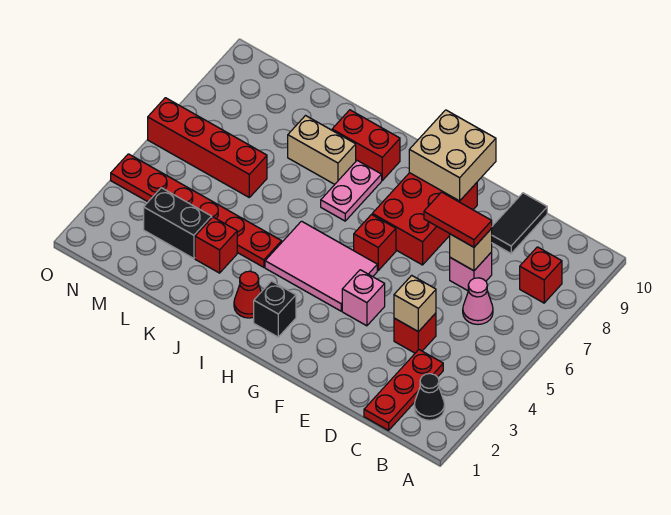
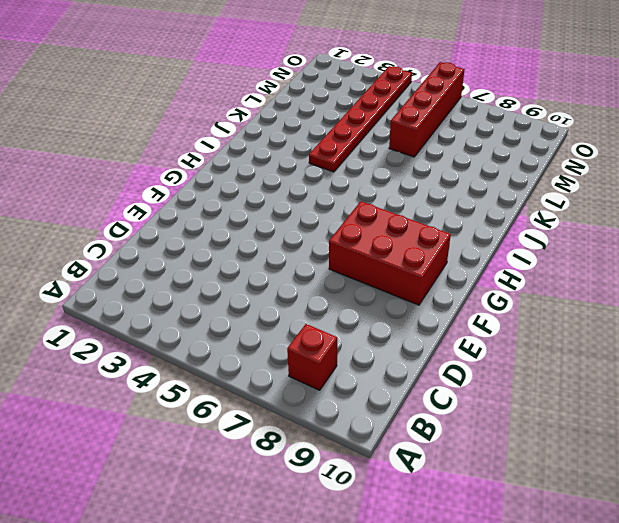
none -> black 1x1 cone [414,374,445,420]
none -> red 1x3 plate [364,350,443,430]
none -> pink 1x1 cone [463,278,493,324]

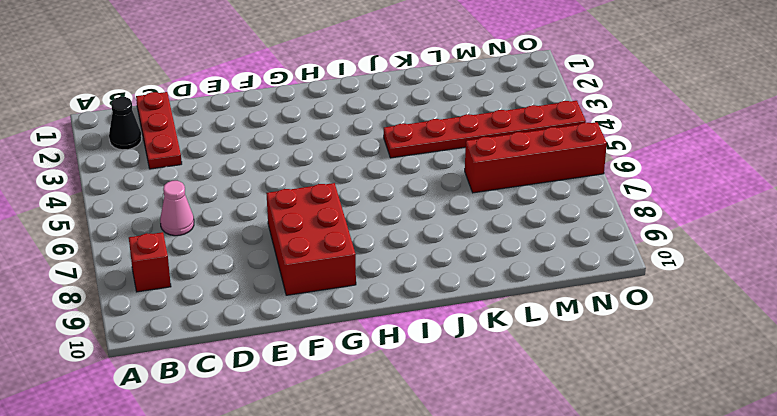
none -> red 1x1 brick [394,313,436,353]
none -> pink 1x1 brick [450,252,492,291]
none -> black 1x2 tile [491,193,547,253]

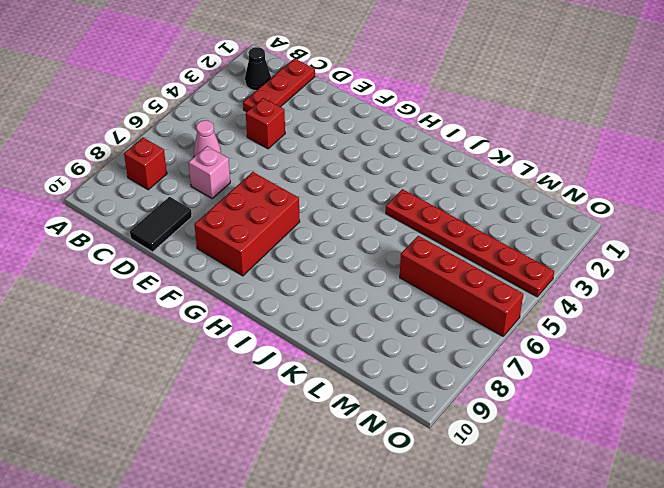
none -> pink 1x1 brick [342,270,385,326]
none -> pink 2x3 tile [265,221,377,311]
none -> red 1x1 brick [354,215,396,270]

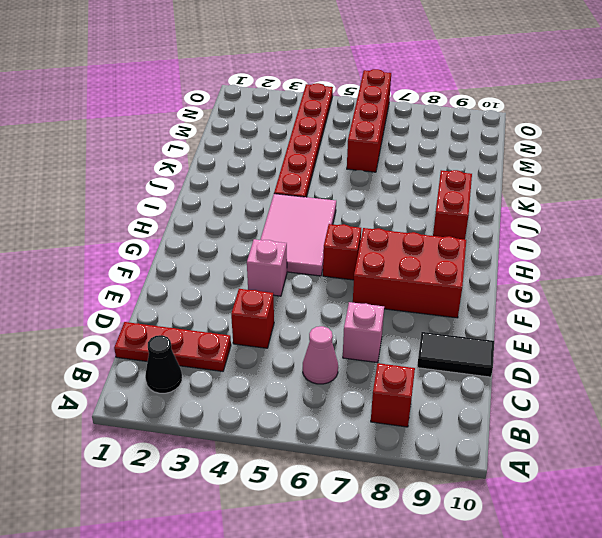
none -> black 1x1 brick [254,281,296,337]
none -> red 1x1 cone [234,271,261,318]
none -> pink 1x2 plate [321,161,382,221]

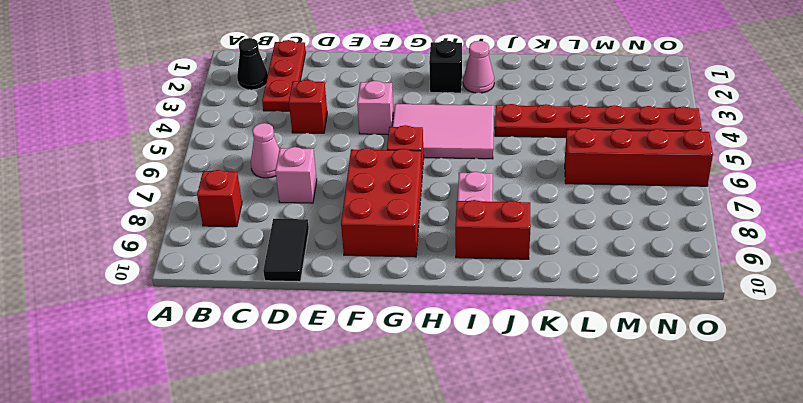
pink 1x1 cone [463,41,494,93] -> red 1x1 cone [234,271,261,318]
none -> tan 1x2 brick [288,116,356,184]
none -> red 1x1 brick [195,217,237,273]
none -> black 1x2 brick [144,188,212,258]

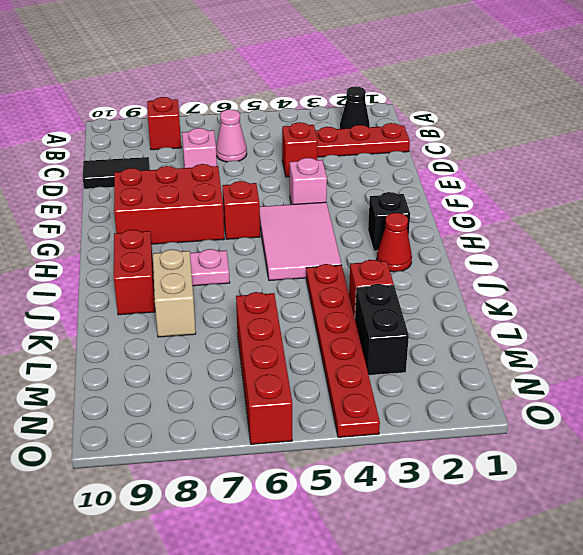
none -> tan 1x1 brick [394,275,436,332]
none -> tan 1x1 brick [450,229,492,271]
none -> tan 2x2 brick [409,110,496,201]

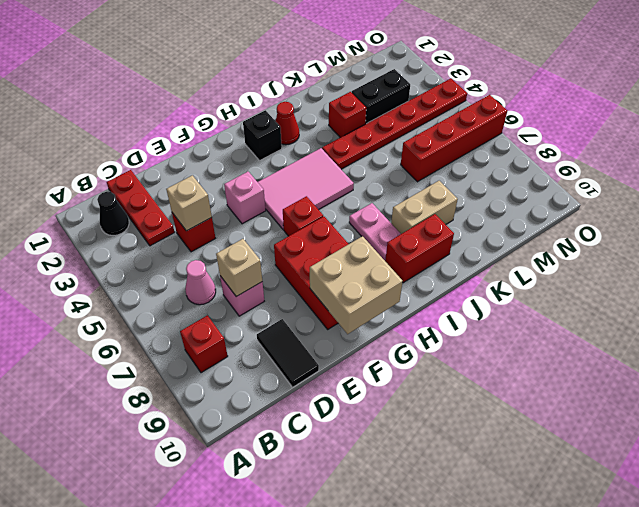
none -> red 1x2 tile [424,192,492,247]

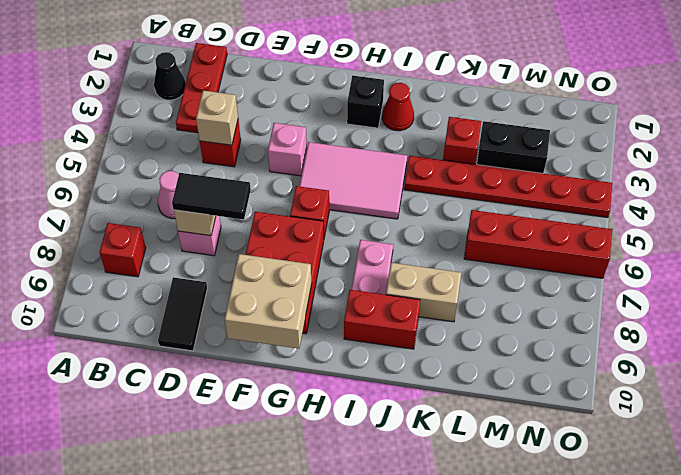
black 1x2 tile [172,173,251,219] -> red 1x2 tile [424,192,492,247]

